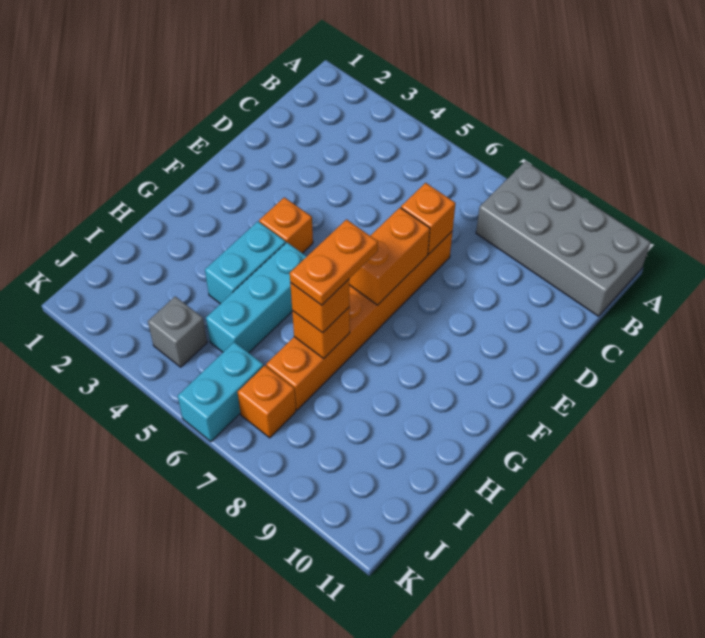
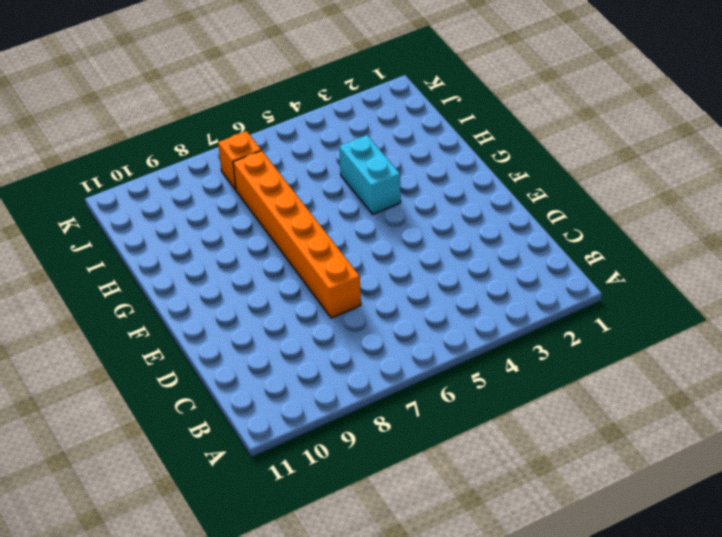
none -> grey 2x4 brick [476,161,650,316]
none -> orange 1x1 brick [259,197,313,253]
none -> cyan 1x3 brick [206,243,307,353]

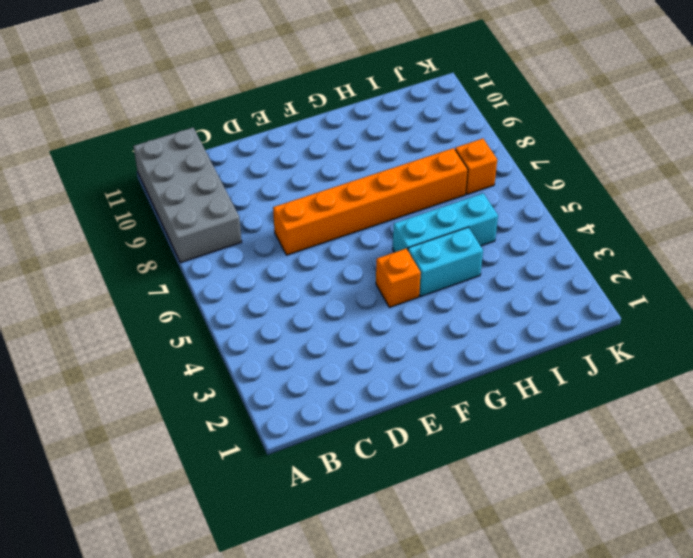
none -> grey 1x1 brick [148,296,207,367]
none -> cyan 1x2 brick [178,342,263,442]
none -> orange 1x1 brick [401,183,455,254]

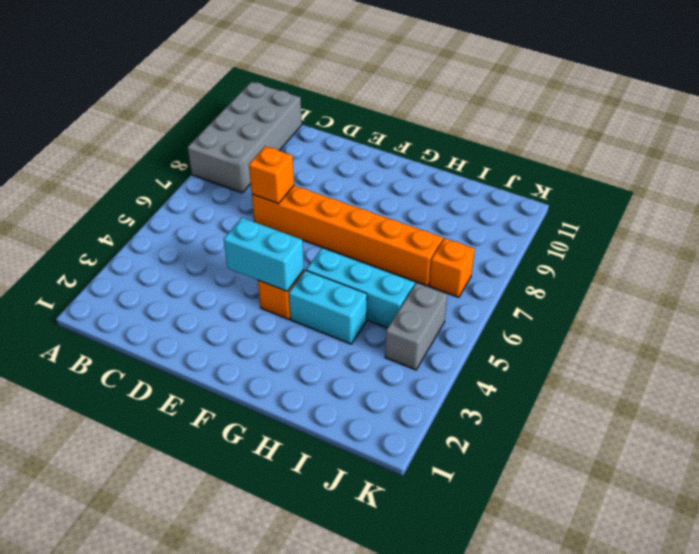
cyan 1x2 brick [224,218,304,291] -> cyan 1x2 brick moved to [178,342,263,442]
grey 1x2 brick [385,283,448,370] -> grey 1x1 brick [148,296,207,367]
none -> orange 1x2 brick [349,208,430,305]
none -> orange 1x1 brick [292,308,350,359]
none -> orange 1x1 brick [290,279,349,333]

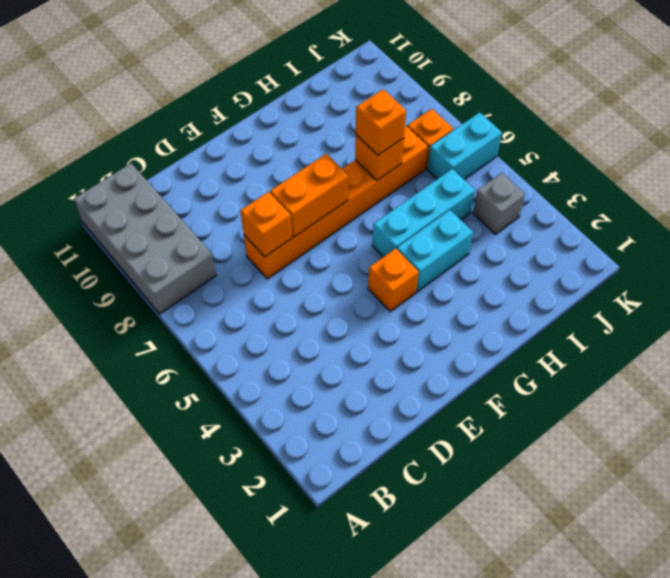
none -> orange 1x2 plate [290,220,378,305]

